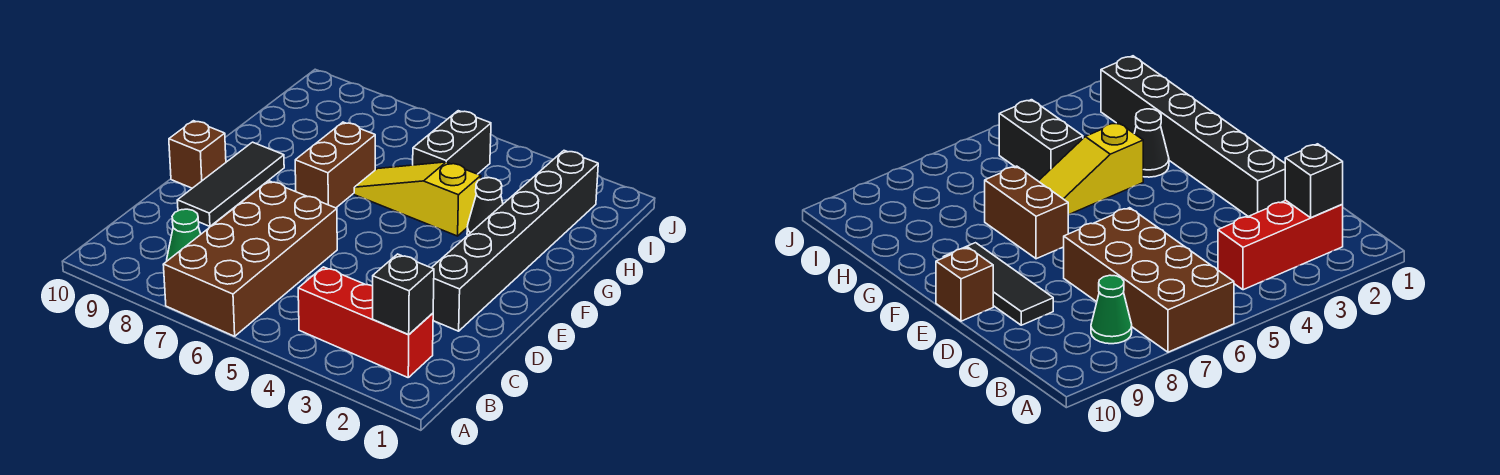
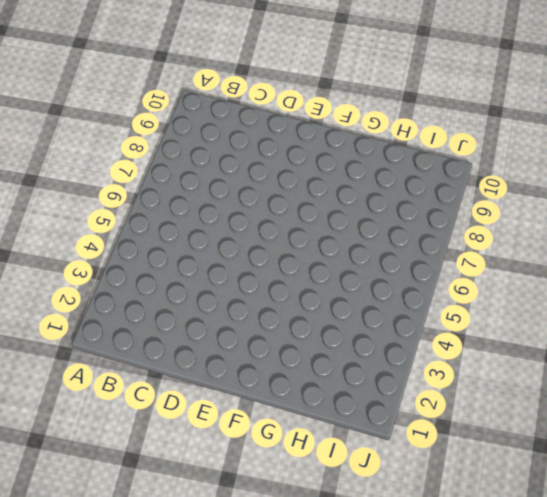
none -> brown 2x4 brick [163,181,337,336]
none -> red 1x3 brick [298,267,433,377]

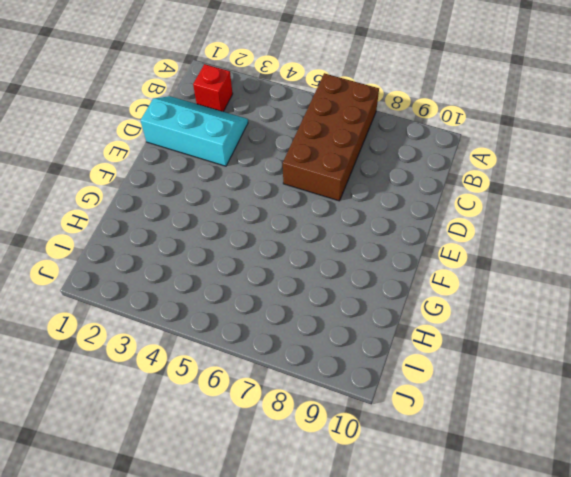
red 1x1 brick [193,64,233,112] -> red 1x3 brick [298,267,433,377]
cyan 2x3 slope [141,96,248,166] -> black 1x6 brick [432,151,598,331]
none -> green 1x1 cone [167,209,201,261]
none -> black 1x3 tile [177,142,284,226]

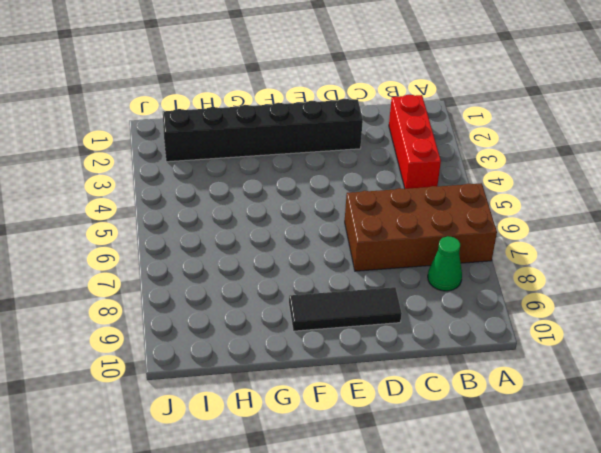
none -> brown 1x1 brick [169,121,226,188]
none -> brown 1x2 brick [295,122,375,208]

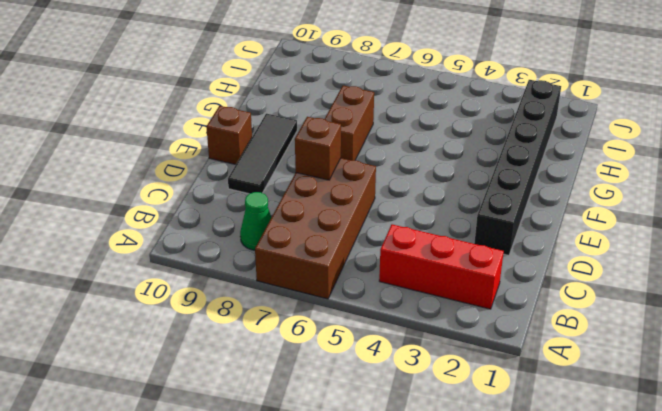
brown 1x1 brick [295,117,341,180] -> none
none -> black 1x1 cone [467,178,503,235]
none -> yellow 1x3 slope [354,162,481,236]

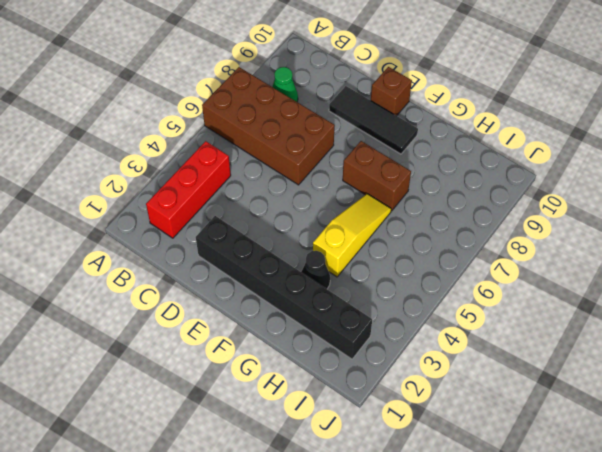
none -> black 1x2 brick [413,111,491,174]
none -> black 1x1 brick [373,254,434,334]

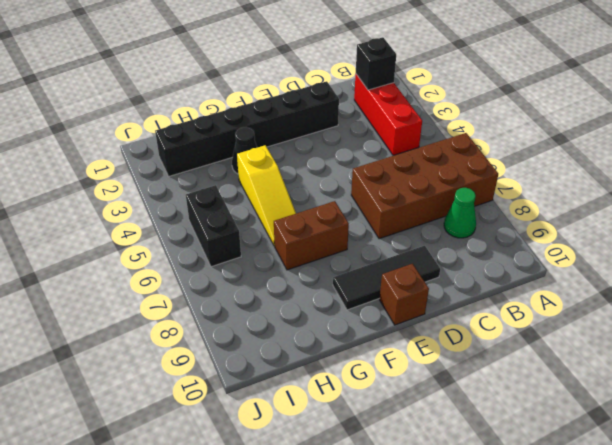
black 1x2 brick [186,185,241,267] -> black 1x2 brick turned to [413,111,491,174]

